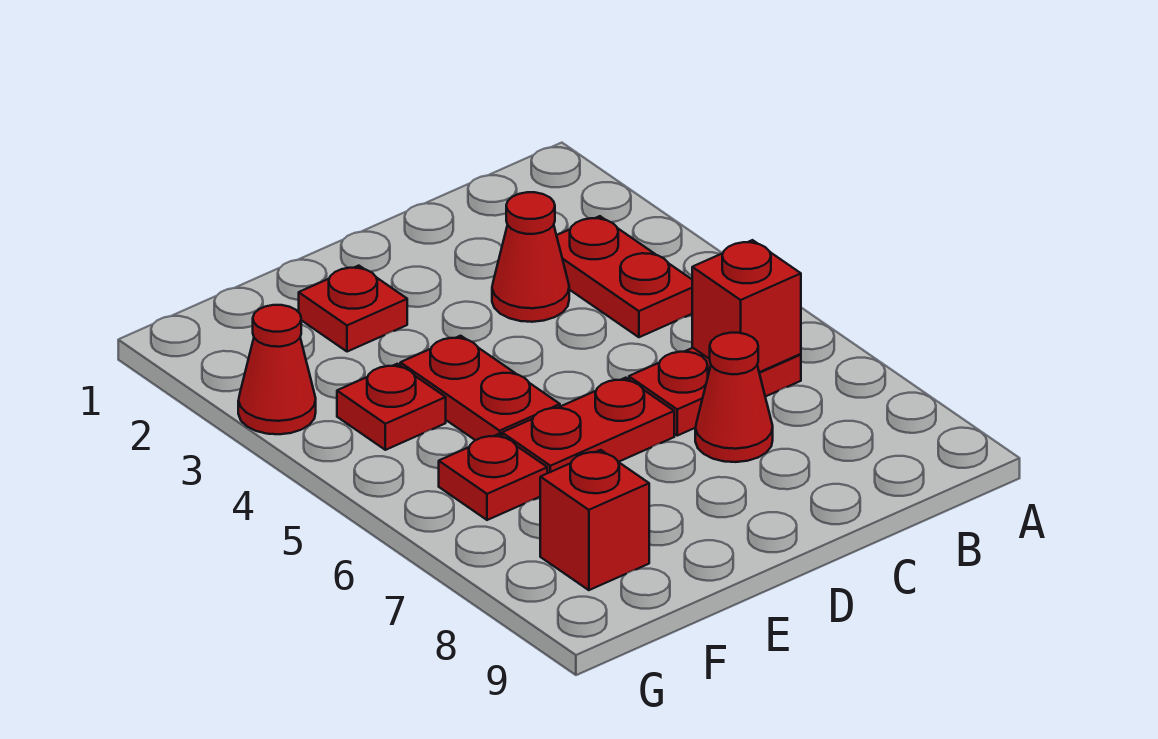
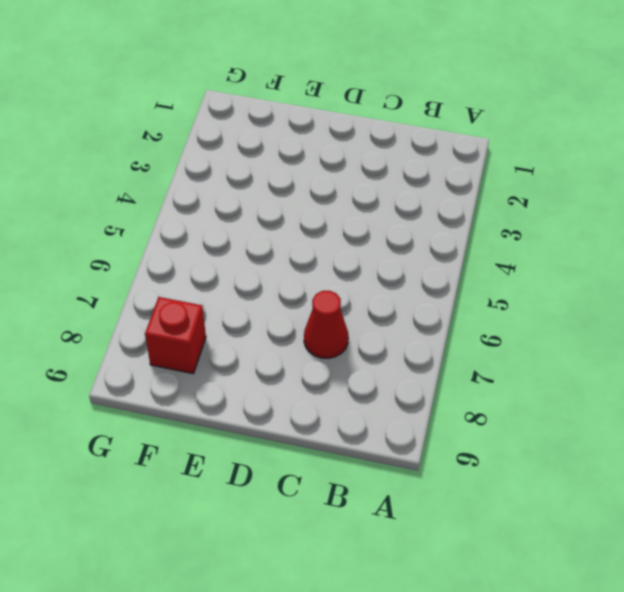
none -> red 1x2 plate [557,216,692,337]
none -> red 1x2 plate [629,348,801,436]
none -> red 1x1 cone [492,192,569,322]

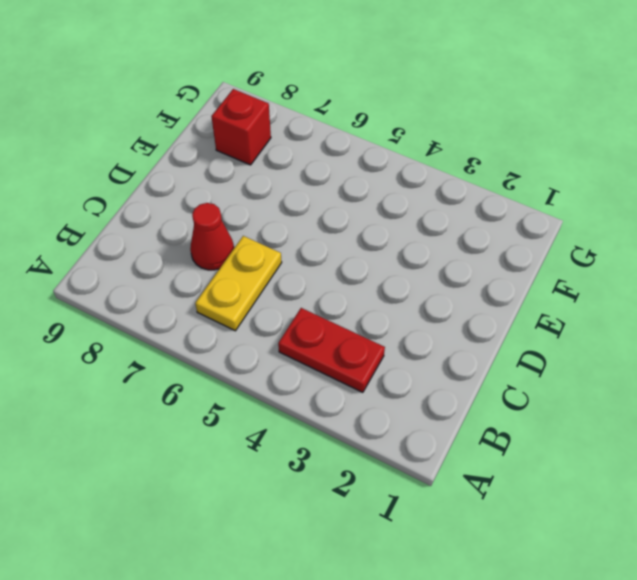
yellow 1x2 plate [195,236,282,331] -> red 1x2 plate [629,348,801,436]
none -> red 1x1 cone [492,192,569,322]
none -> red 1x2 plate [502,378,674,473]
none -> red 1x1 plate [299,266,407,352]

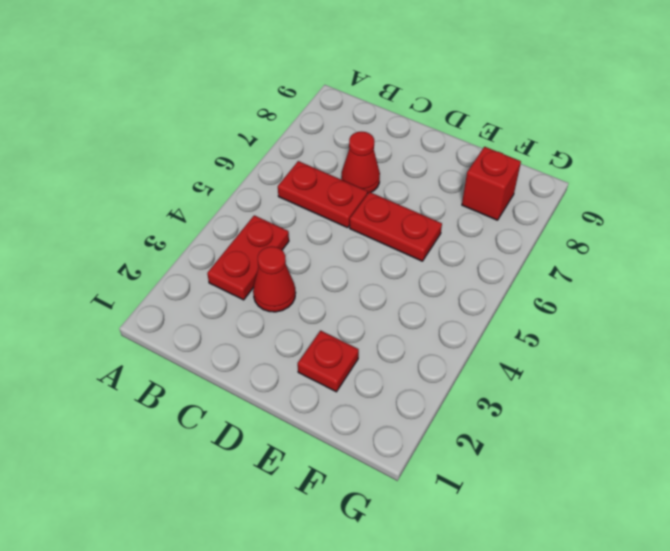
none -> red 1x2 plate [400,336,560,440]
none -> red 1x1 plate [337,364,446,450]
none -> red 1x1 plate [439,434,547,520]

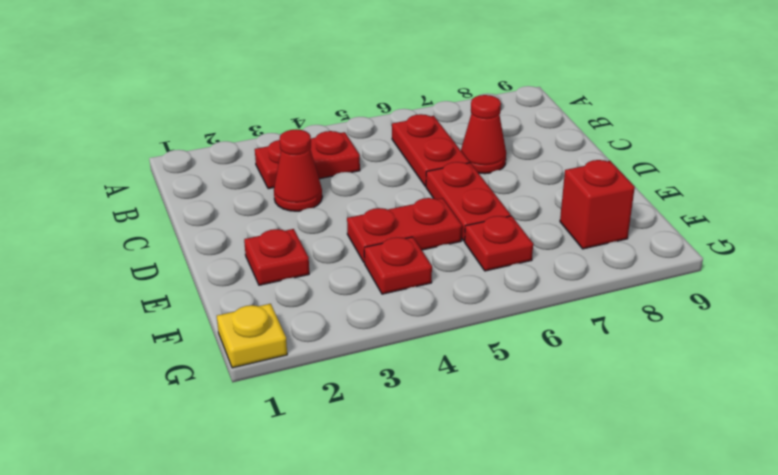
yellow 1x1 plate [217,304,287,368] -> none
none -> red 1x1 cone [238,305,316,434]
none -> red 1x1 brick [692,240,801,372]

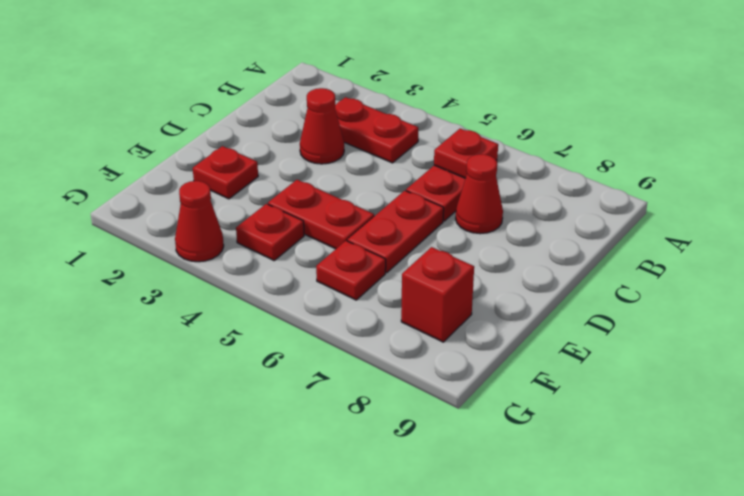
red 1x1 plate [434,129,498,178] -> red 1x1 brick [692,240,801,372]

